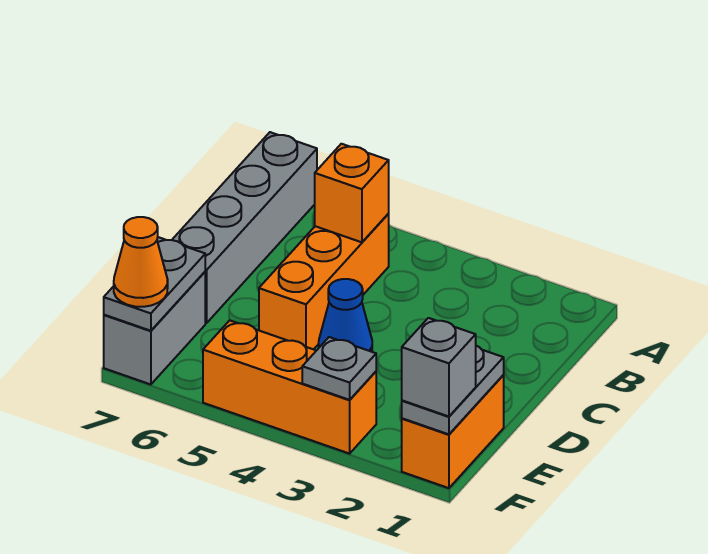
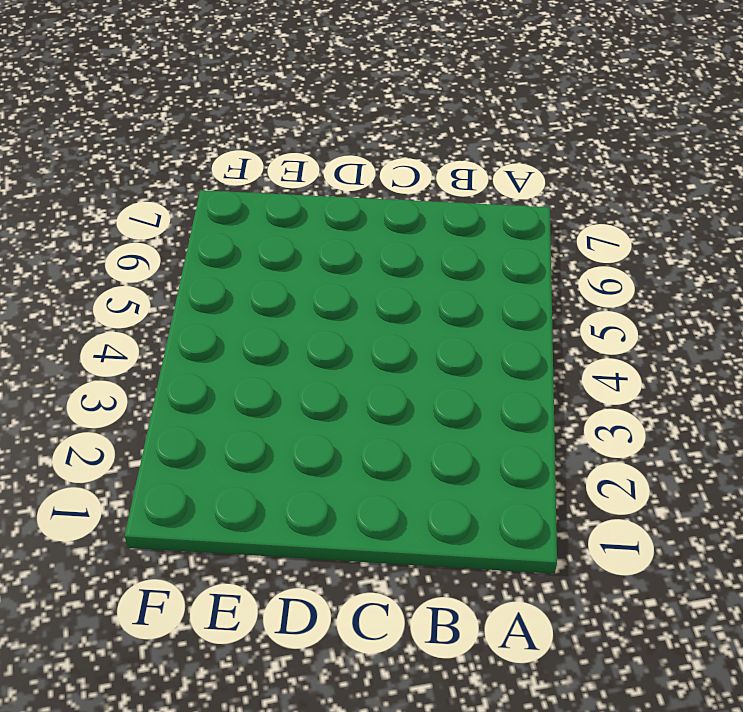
none -> grey 1x4 brick [172,132,317,323]
none -> orange 1x3 brick [259,214,389,349]
none -> blue 1x1 cone [319,279,372,352]

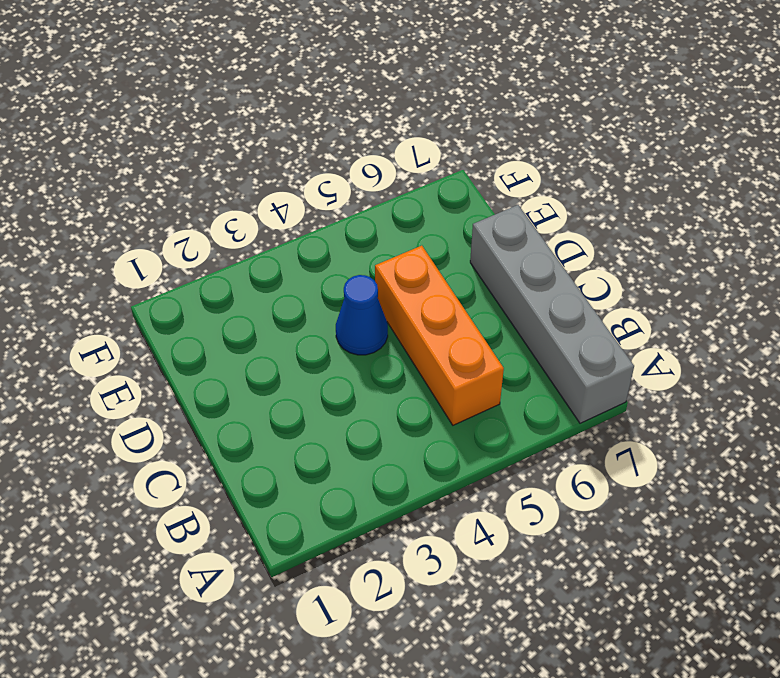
none -> orange 1x2 brick [402,375,504,488]
none -> grey 1x2 brick [104,272,205,384]
none -> orange 1x3 brick [203,320,376,454]

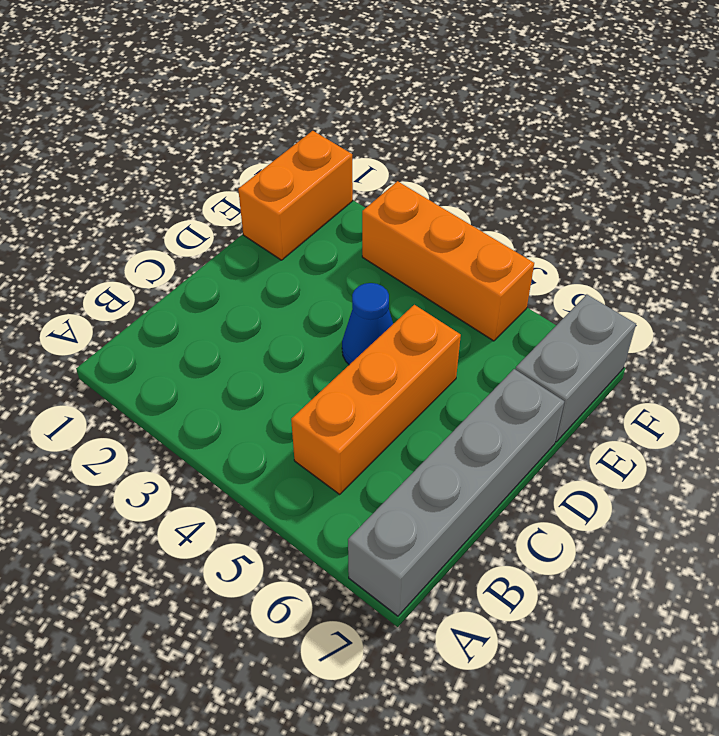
none -> orange 1x1 brick [315,144,389,242]
none -> grey 1x2 plate [402,346,504,434]
none -> grey 1x2 plate [104,237,205,331]

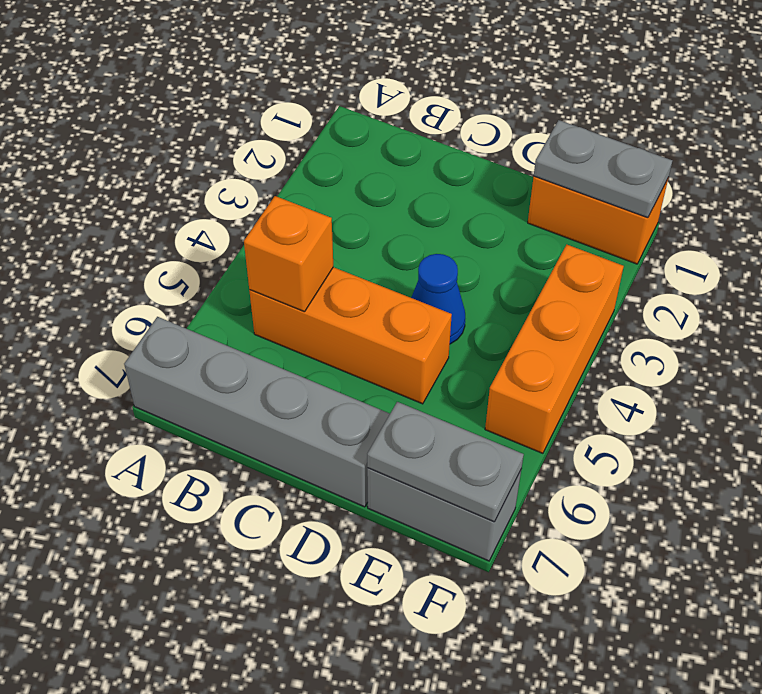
none -> grey 1x1 plate [302,337,376,400]
none -> grey 1x1 brick [402,318,476,416]
none -> orange 1x1 cone [114,217,168,307]

